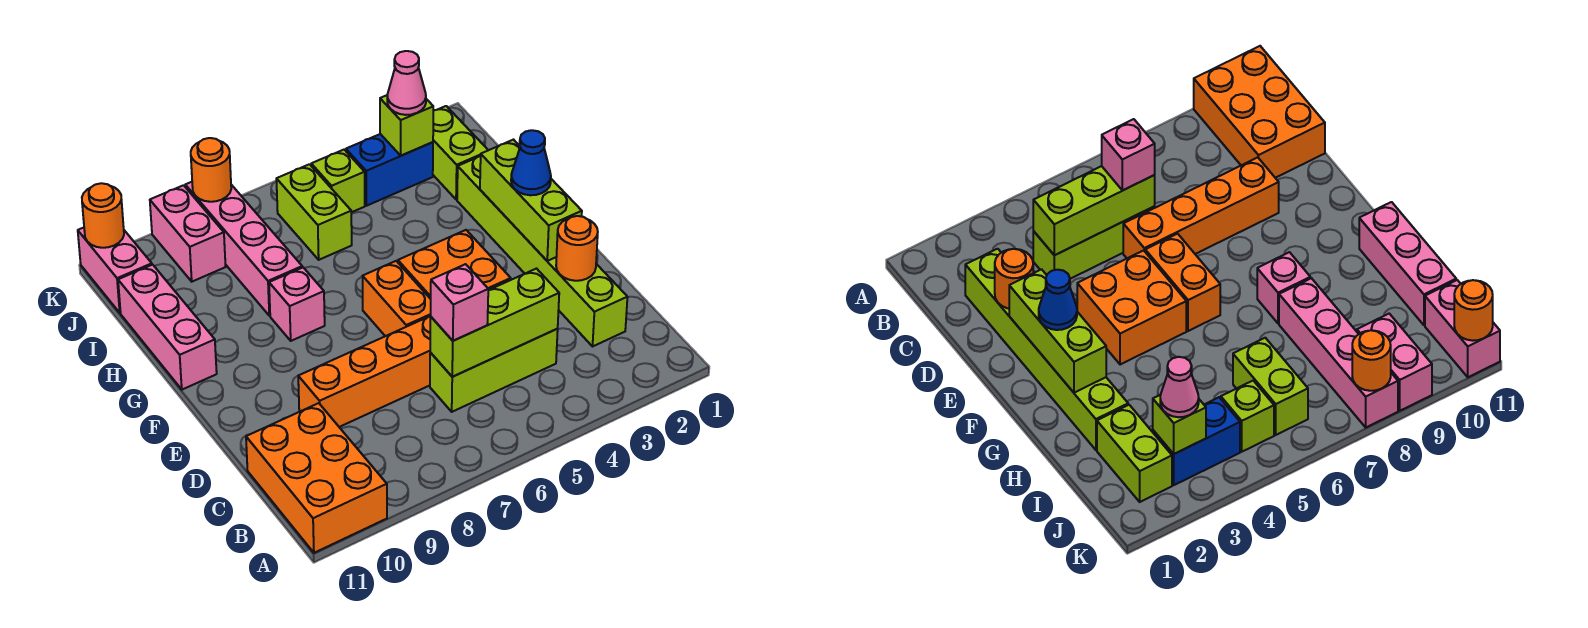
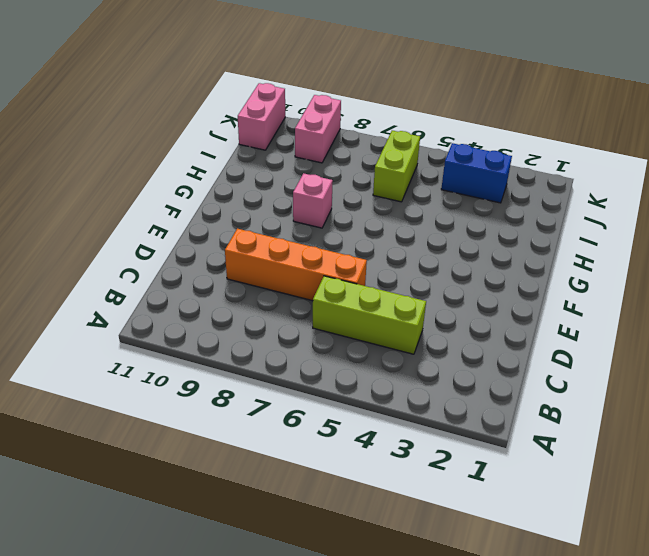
none -> orange 2x3 brick [246,403,387,553]
none -> lime 1x6 brick [457,156,627,346]
none -> orange 2x2 brick [398,230,511,299]

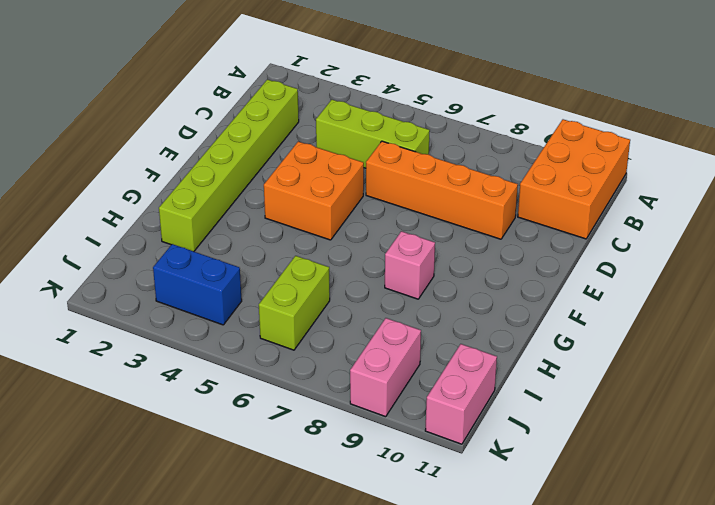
none -> orange 1x2 brick [363,261,431,336]
none -> pink 1x3 brick [118,265,217,390]
none -> pink 1x4 brick [185,182,302,316]

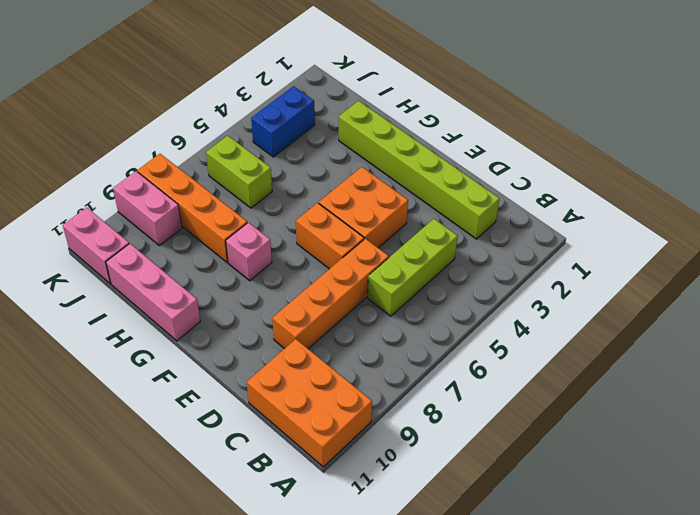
orange 1x4 brick [137,154,247,262] -> pink 1x4 brick [185,182,302,316]
none -> lime 1x2 brick [433,106,488,200]
none -> lime 1x1 brick [311,150,365,212]
none -> lime 1x3 brick [430,269,559,377]

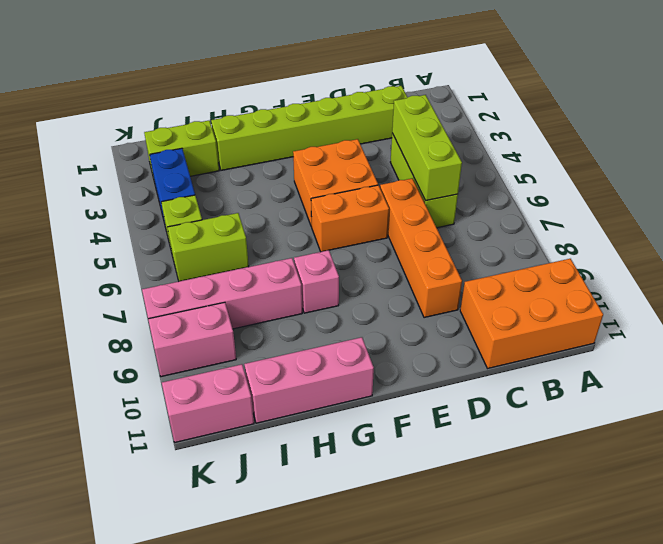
none -> orange 1x1 round brick [556,216,598,281]
none -> lime 1x3 brick [480,140,582,261]
none -> lime 1x1 brick [380,95,433,156]

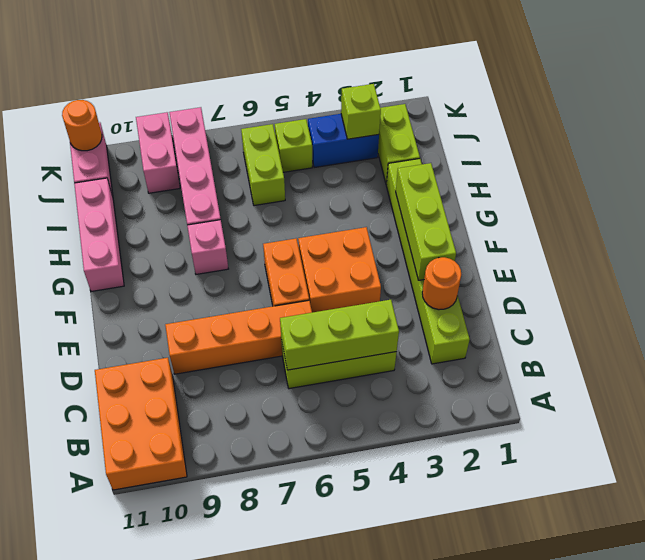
none -> orange 1x1 round brick [191,138,231,202]
none -> pink 1x1 brick [431,264,488,341]
none -> blue 1x1 cone [511,130,551,195]

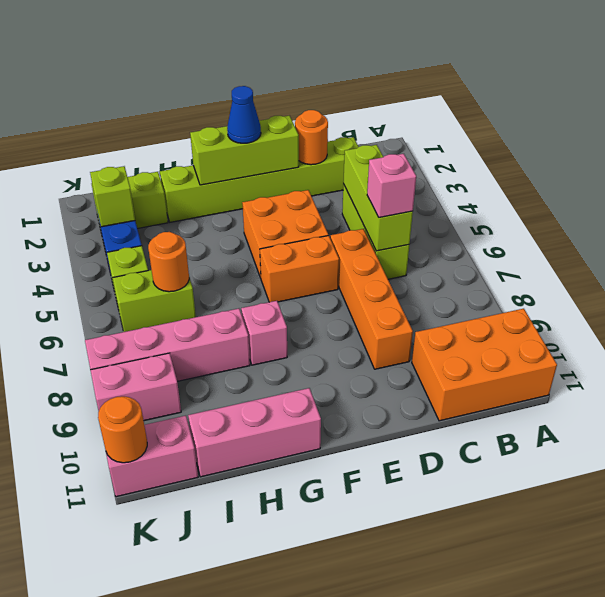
orange 1x1 round brick [148,232,189,292] -> orange 1x1 round brick moved to [191,138,231,202]
none -> pink 1x1 cone [387,51,426,115]

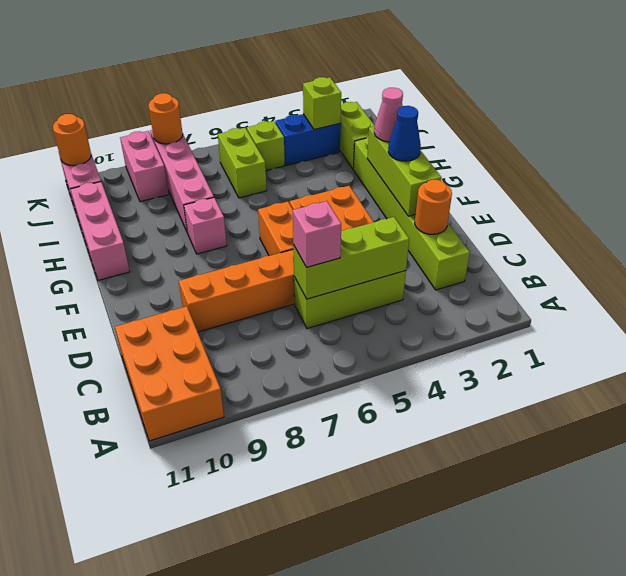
pink 1x1 cone [374,88,403,142] -> pink 1x1 cone moved to [387,51,426,115]

